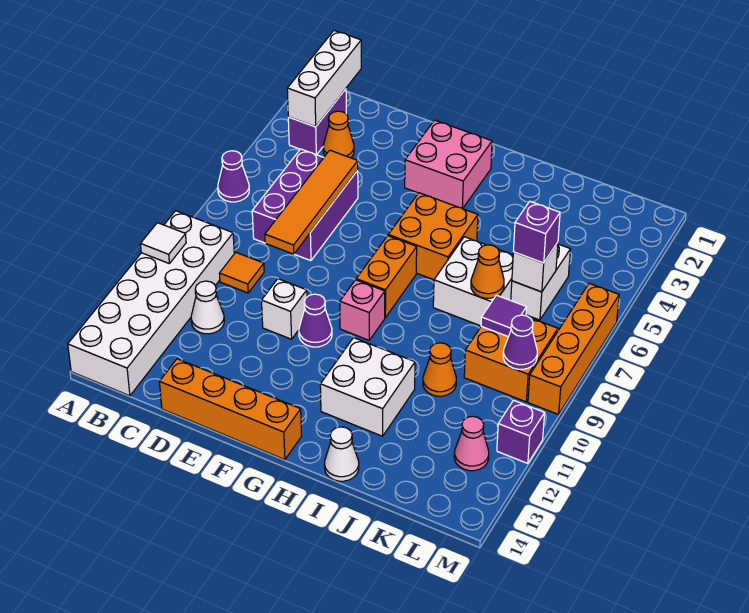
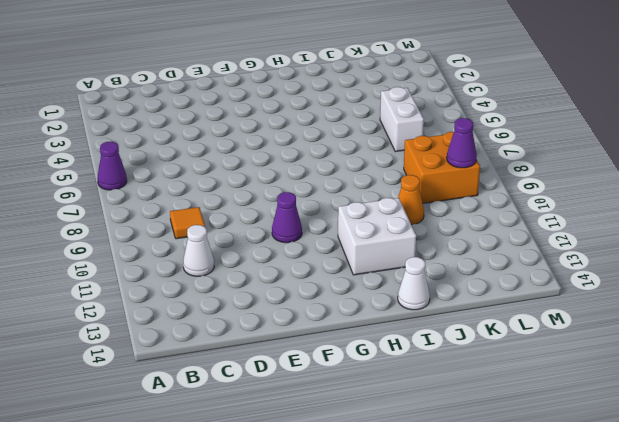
none -> white 2x6 brick [68,211,234,396]
none -> purple 1x2 brick [288,89,346,155]
none -> orange 1x1 cone [323,111,354,158]
none -> purple 2x3 brick [252,149,358,261]

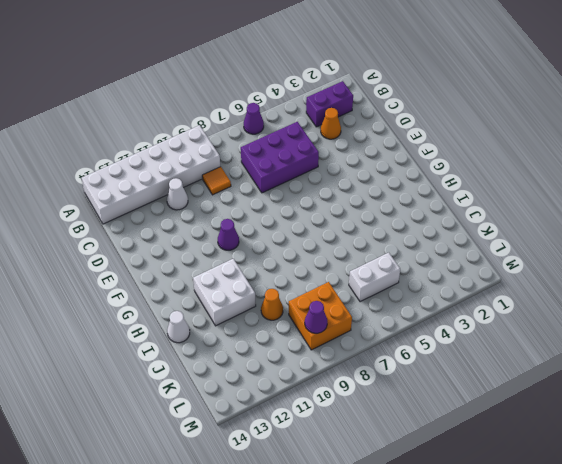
none -> orange 1x4 brick [160,359,302,460]
none -> white 1x1 brick [262,279,307,339]
none -> pink 2x2 brick [405,120,492,209]
none -> orange 2x2 brick [388,193,478,280]

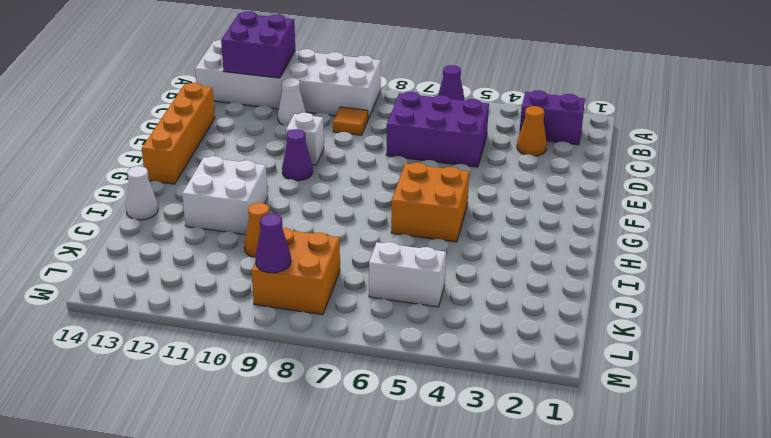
purple 2x2 brick [221,11,295,78] -> none
none -> pink 2x2 brick [405,120,492,209]
none -> orange 1x2 brick [356,236,417,317]
none -> pink 1x1 brick [340,280,385,340]
none -> white 2x2 brick [433,237,513,326]

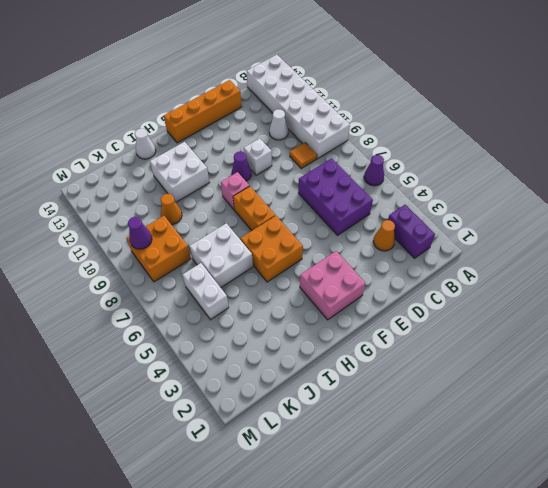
none -> pink 1x1 cone [454,416,489,471]
none -> orange 1x4 brick [528,283,619,415]
none -> purple 1x1 brick [497,400,545,463]
none -> white 1x1 tile [140,223,186,263]

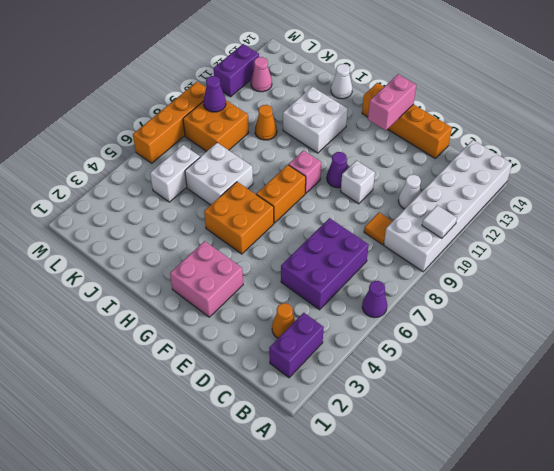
pink 1x2 brick [368,74,416,130] -> none
purple 1x2 brick [214,44,259,97] -> purple 1x1 brick [497,400,545,463]
none -> white 1x3 brick [287,30,361,127]
none -> orange 1x4 tile [265,150,358,254]
none -> orange 1x1 cone [471,245,504,298]
none -> white 1x1 brick [512,243,558,292]

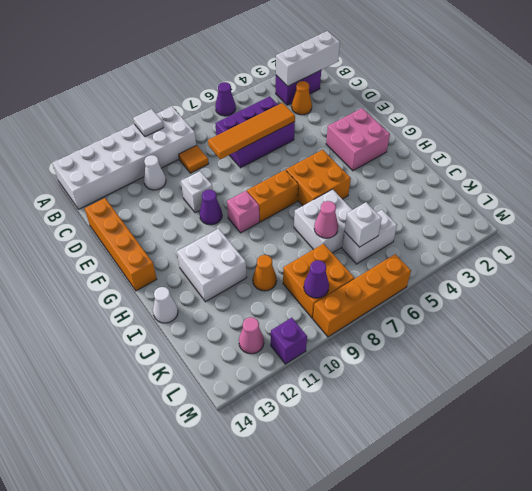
pink 1x1 cone [314,201,338,238] -> orange 1x1 cone [471,245,504,298]
none -> purple 1x1 tile [481,295,527,337]
none -> purple 1x1 brick [513,201,560,263]

